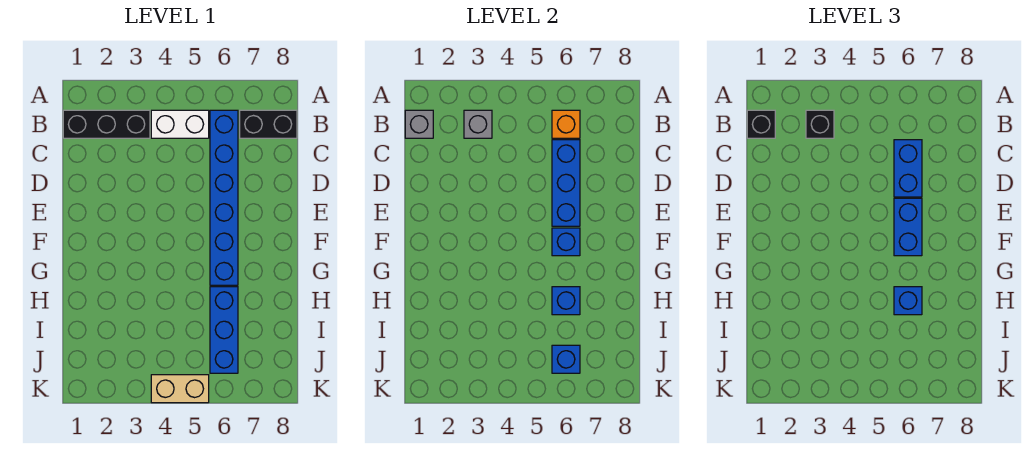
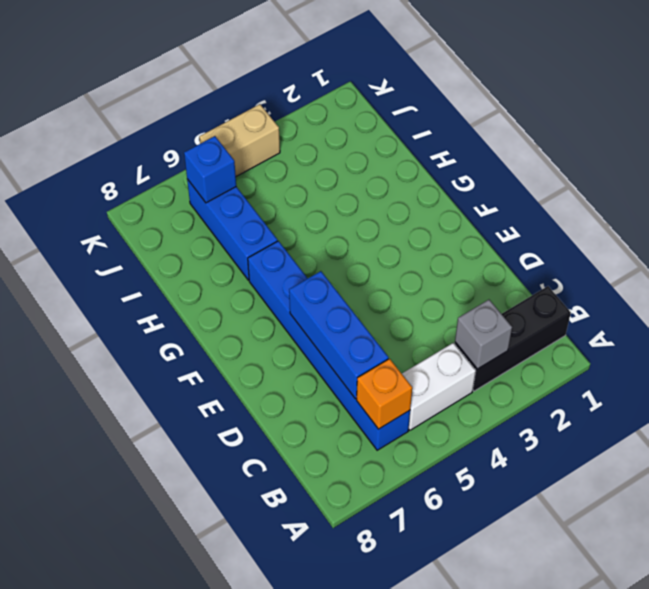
none -> black 1x2 brick [240,110,297,138]
none -> grey 1x1 brick [405,110,433,138]
none -> blue 1x1 brick [552,228,580,256]

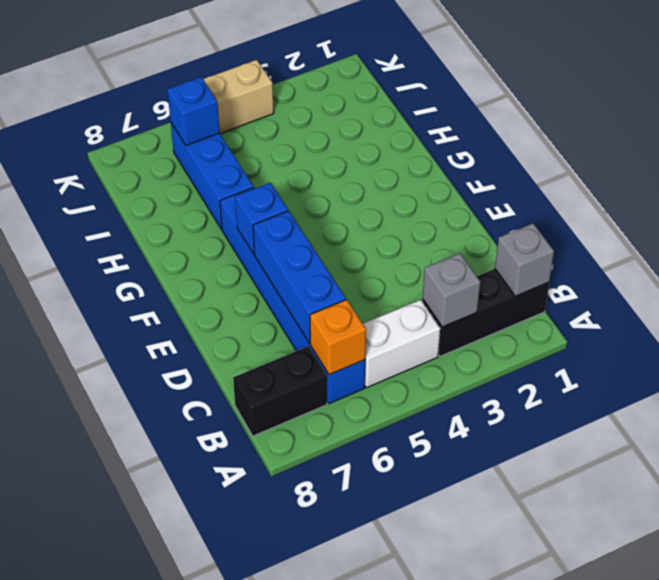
none -> blue 1x1 brick [552,287,580,315]
none -> black 1x1 brick [747,110,775,138]
none -> black 1x1 brick [806,110,834,138]

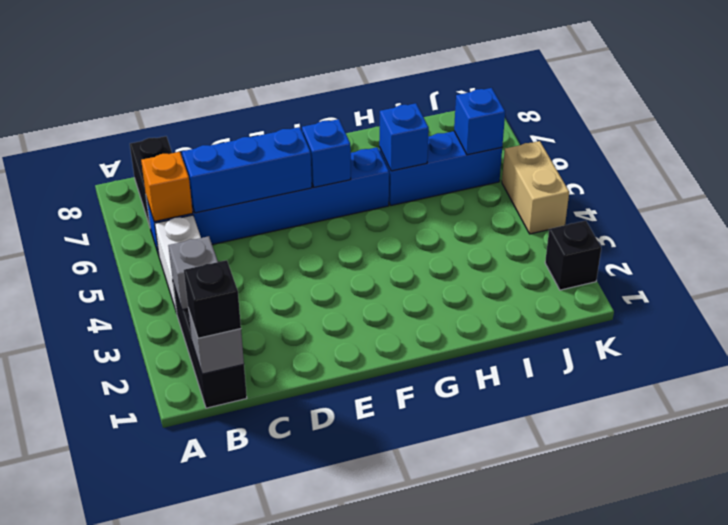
black 1x1 brick [545,221,601,290] -> black 1x1 brick moved to [806,110,834,138]
none -> blue 1x2 brick [894,140,922,197]
none -> blue 1x2 brick [894,198,922,256]
none -> blue 1x1 brick [894,287,922,315]

